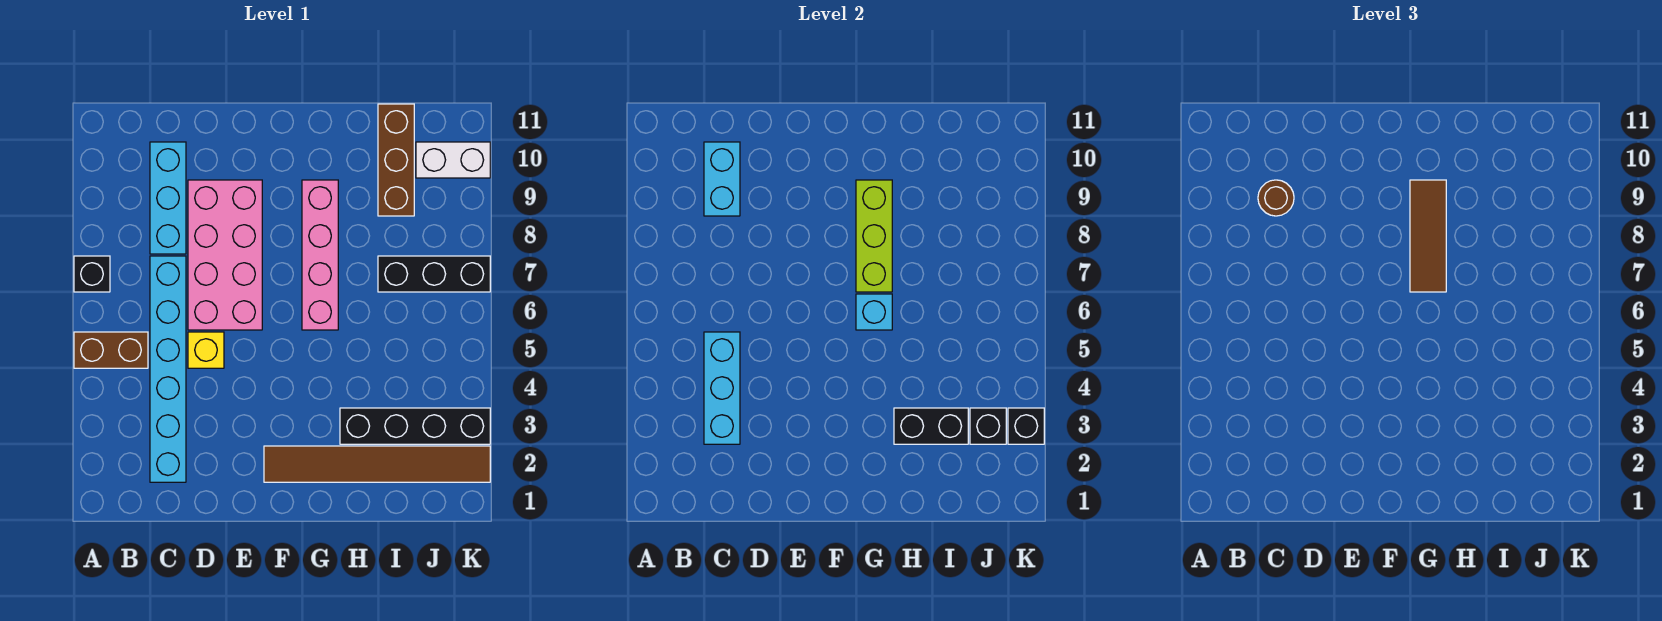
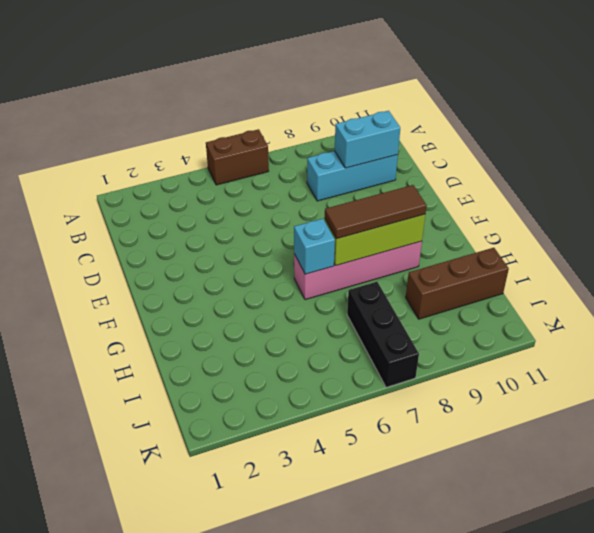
brown 1x2 brick [206,129,269,185] -> brown 1x2 brick turned to [74,332,148,368]
none -> black 1x1 brick [74,256,110,292]
none -> cyan 1x6 brick [150,256,186,482]
none -> yellow 1x1 brick [188,332,224,368]

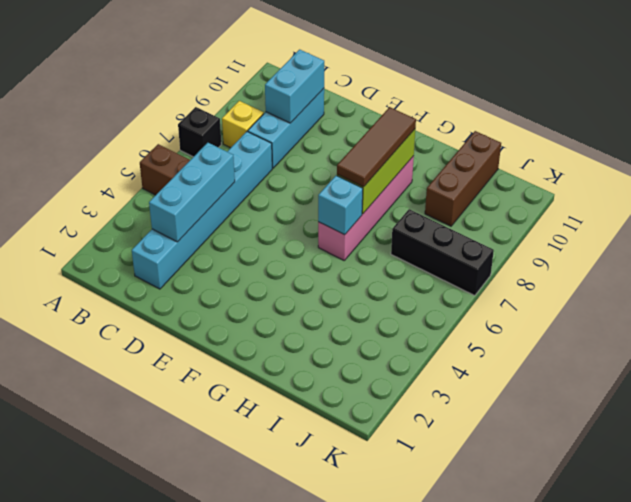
yellow 1x1 brick [222,101,264,148] -> yellow 1x1 brick moved to [188,332,224,368]
none -> pink 2x4 brick [188,180,262,330]
none -> brown 1x6 tile [264,446,490,482]
none -> black 1x4 brick [340,408,490,444]

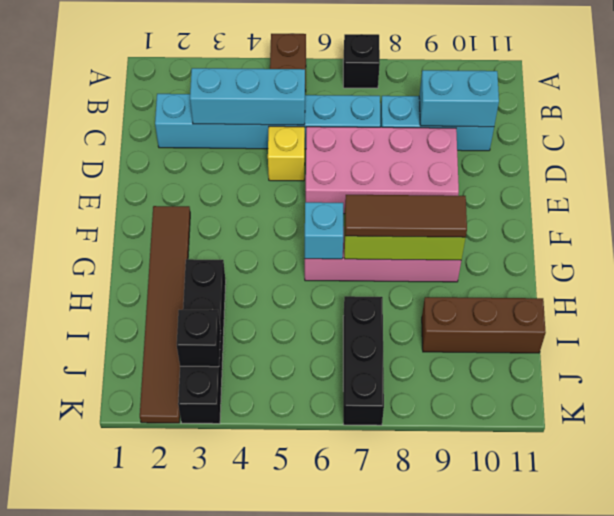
none -> white 1x2 brick [416,142,490,178]
none -> black 1x2 brick [894,408,968,444]
none -> black 1x1 brick [1008,408,1044,444]

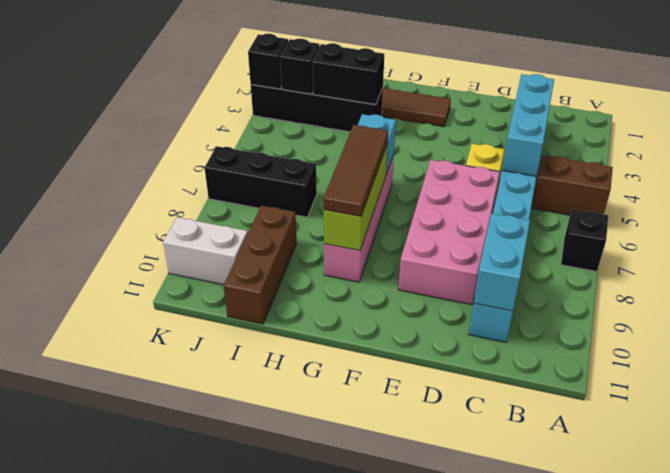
none -> brown 1x1 round brick [1258,180,1294,216]

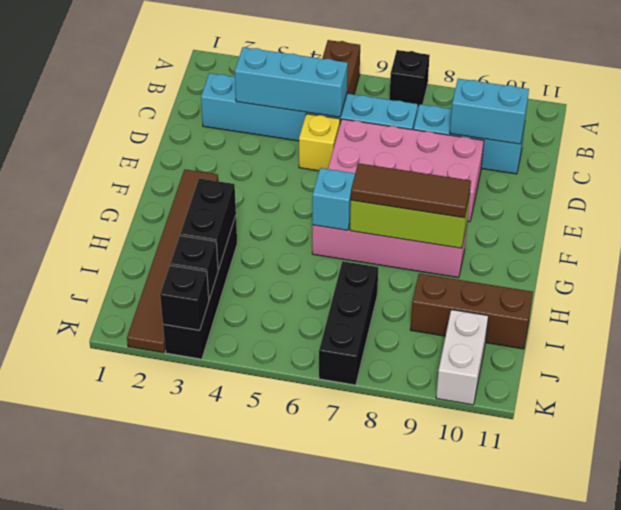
none -> brown 1x1 round brick [1258,180,1294,216]

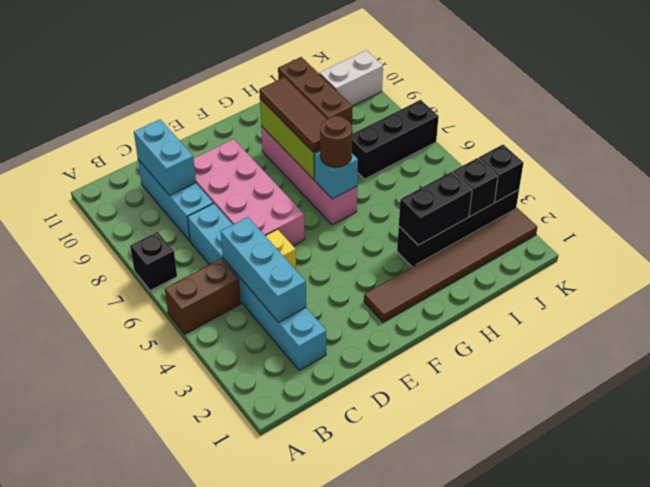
brown 1x1 round brick [320,116,352,167] -> brown 1x1 round brick moved to [1258,180,1294,216]

